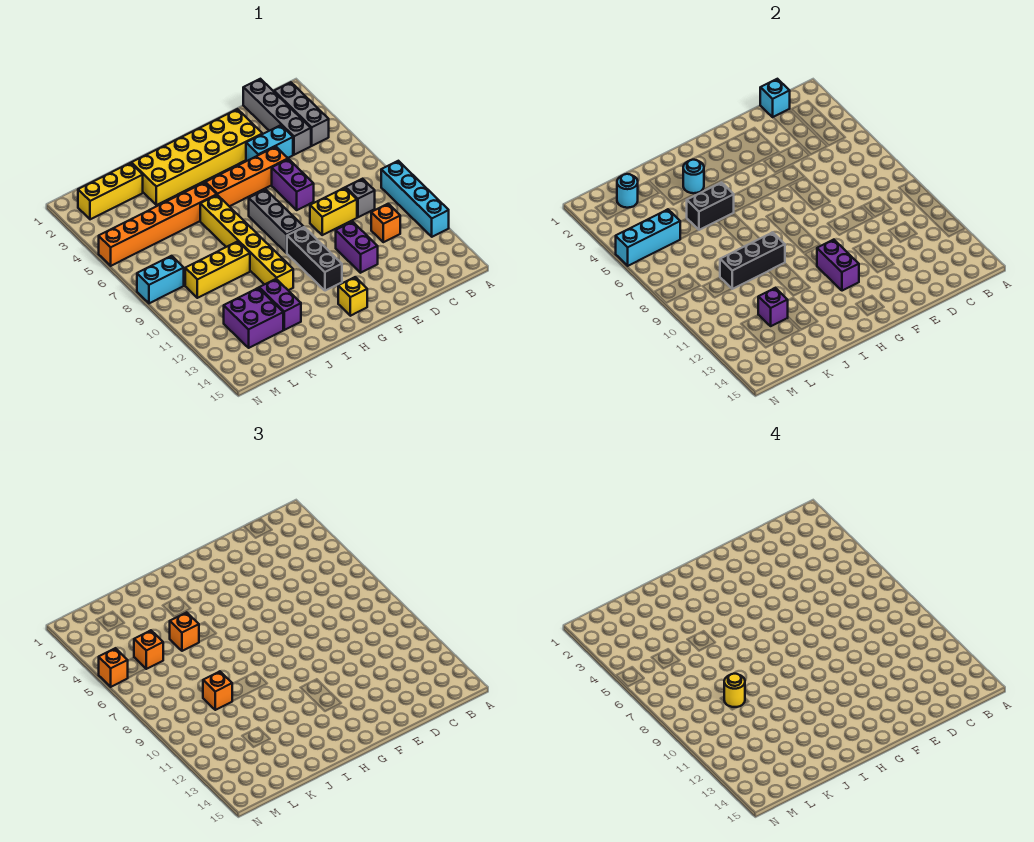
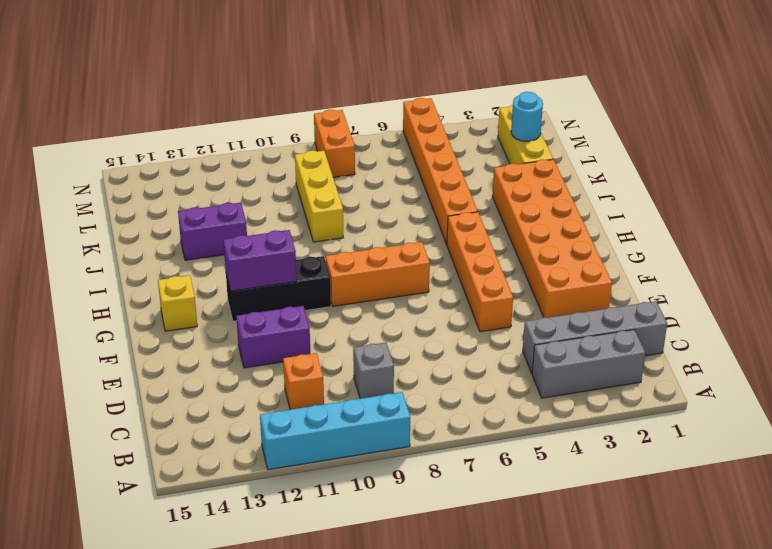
orange 2x6 brick [492,159,612,318] -> yellow 2x6 brick [131,109,262,205]
orange 1x3 brick [326,242,430,306] -> grey 1x3 brick [249,190,304,253]
orange 1x2 brick [314,110,355,178] -> cyan 1x2 brick [137,256,184,303]
none -> cyan 1x2 brick [246,125,293,161]
none -> yellow 1x2 brick [310,188,357,235]
none -> purple 1x2 brick [272,159,314,210]
none -> yellow 1x6 brick [200,195,293,290]

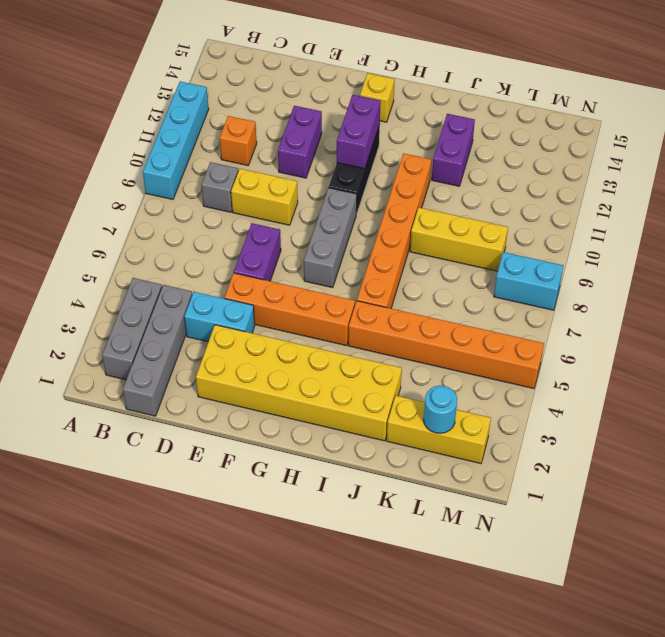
orange 1x6 brick [357,153,431,308] -> yellow 1x6 brick [200,195,293,290]
none -> purple 2x2 brick [224,288,283,348]
none -> cyan 1x1 brick [760,79,790,117]
none -> cyan 1x1 round brick [683,160,704,193]
none -> black 1x2 brick [687,182,734,230]

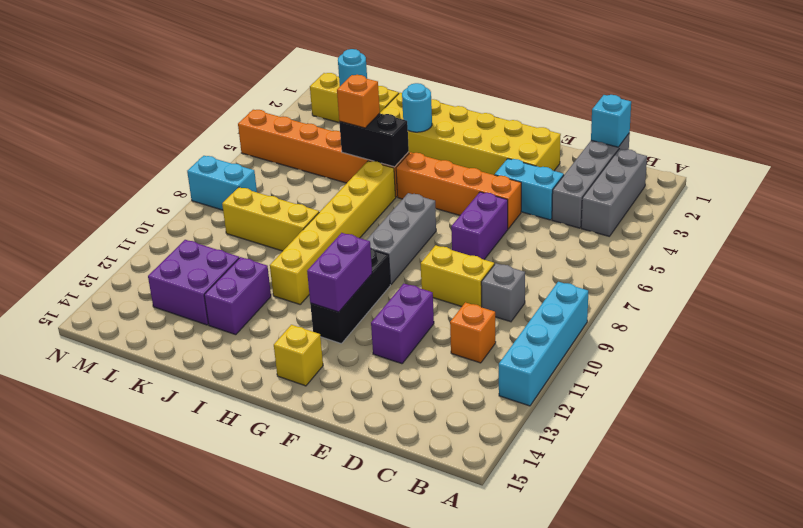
none -> black 1x3 brick [720,232,785,289]
none -> purple 1x1 brick [758,288,788,326]
none -> cyan 1x3 brick [616,209,680,266]
none -> orange 1x1 brick [203,671,232,710]

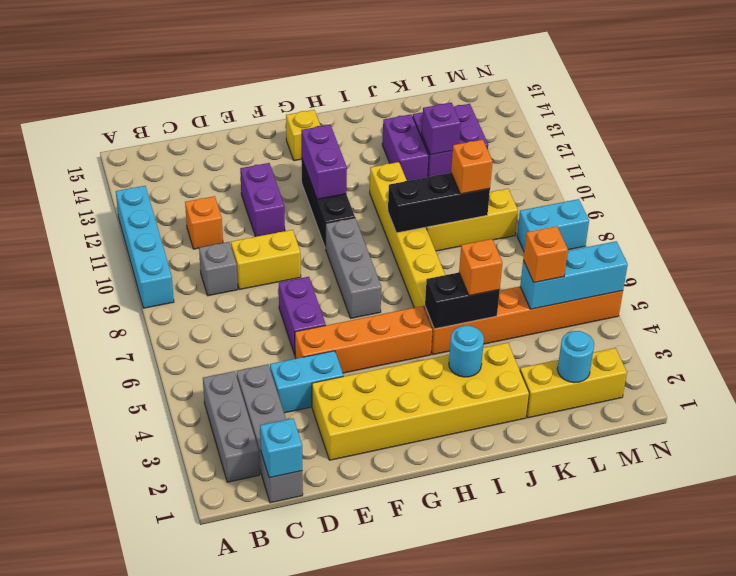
none -> orange 1x1 brick [99,648,128,687]
none -> yellow 1x1 round brick [724,674,745,707]

